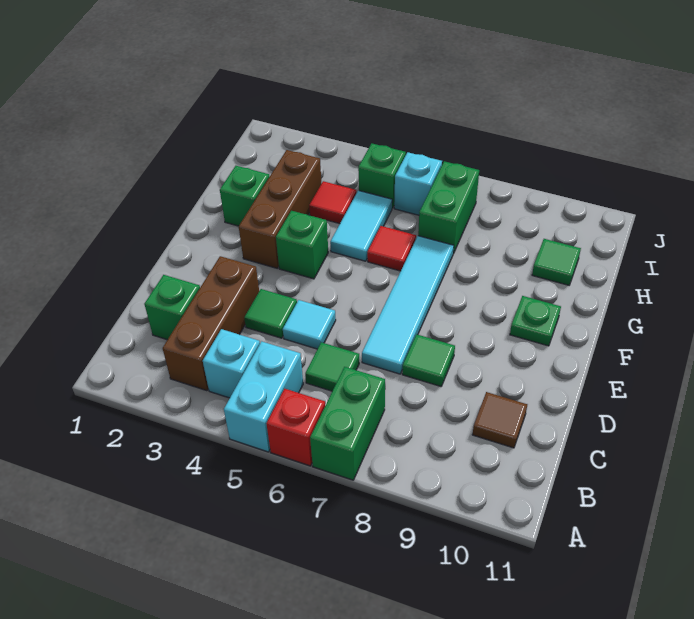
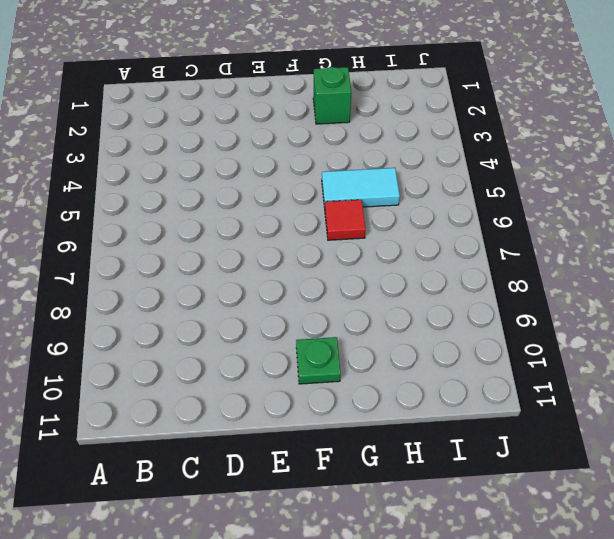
none -> cyan 1x2 brick [224,341,303,452]
none -> red 1x1 brick [266,389,325,466]
none -> green 1x2 brick [310,367,385,480]

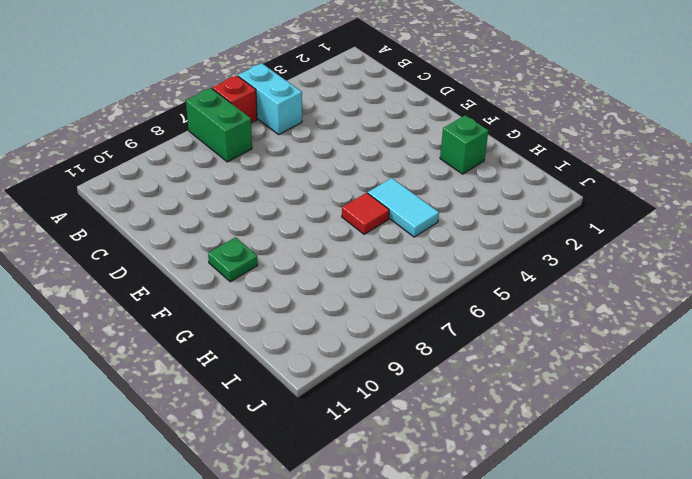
none -> brown 1x3 brick [163,256,259,391]
none -> cyan 1x1 brick [203,329,260,398]
none -> green 1x1 brick [144,275,200,340]

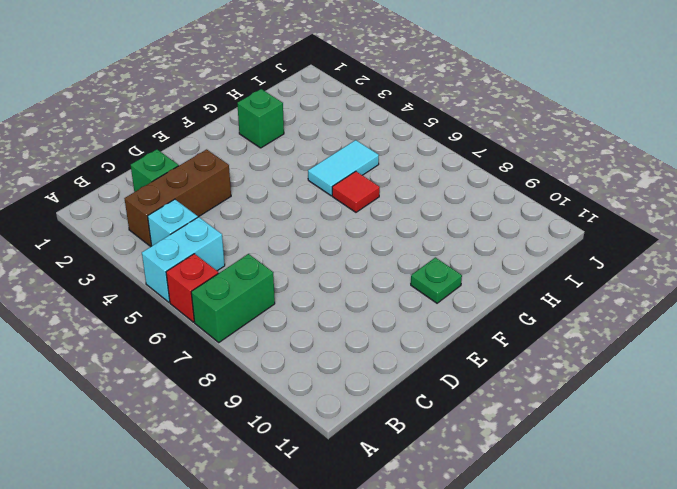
none -> green 1x1 tile [305,342,359,391]
none -> brown 1x1 tile [472,392,527,448]
none -> green 1x1 tile [244,289,297,338]

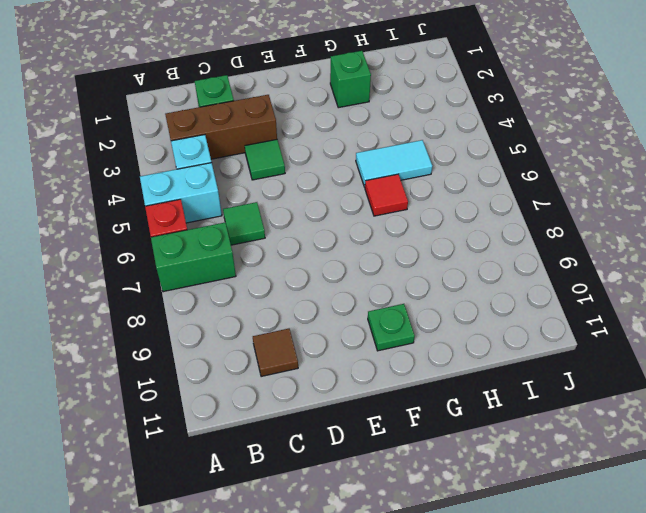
none -> cyan 1x1 tile [283,300,336,349]
none -> cyan 1x4 tile [362,236,454,374]
none -> green 1x1 tile [402,334,455,386]

